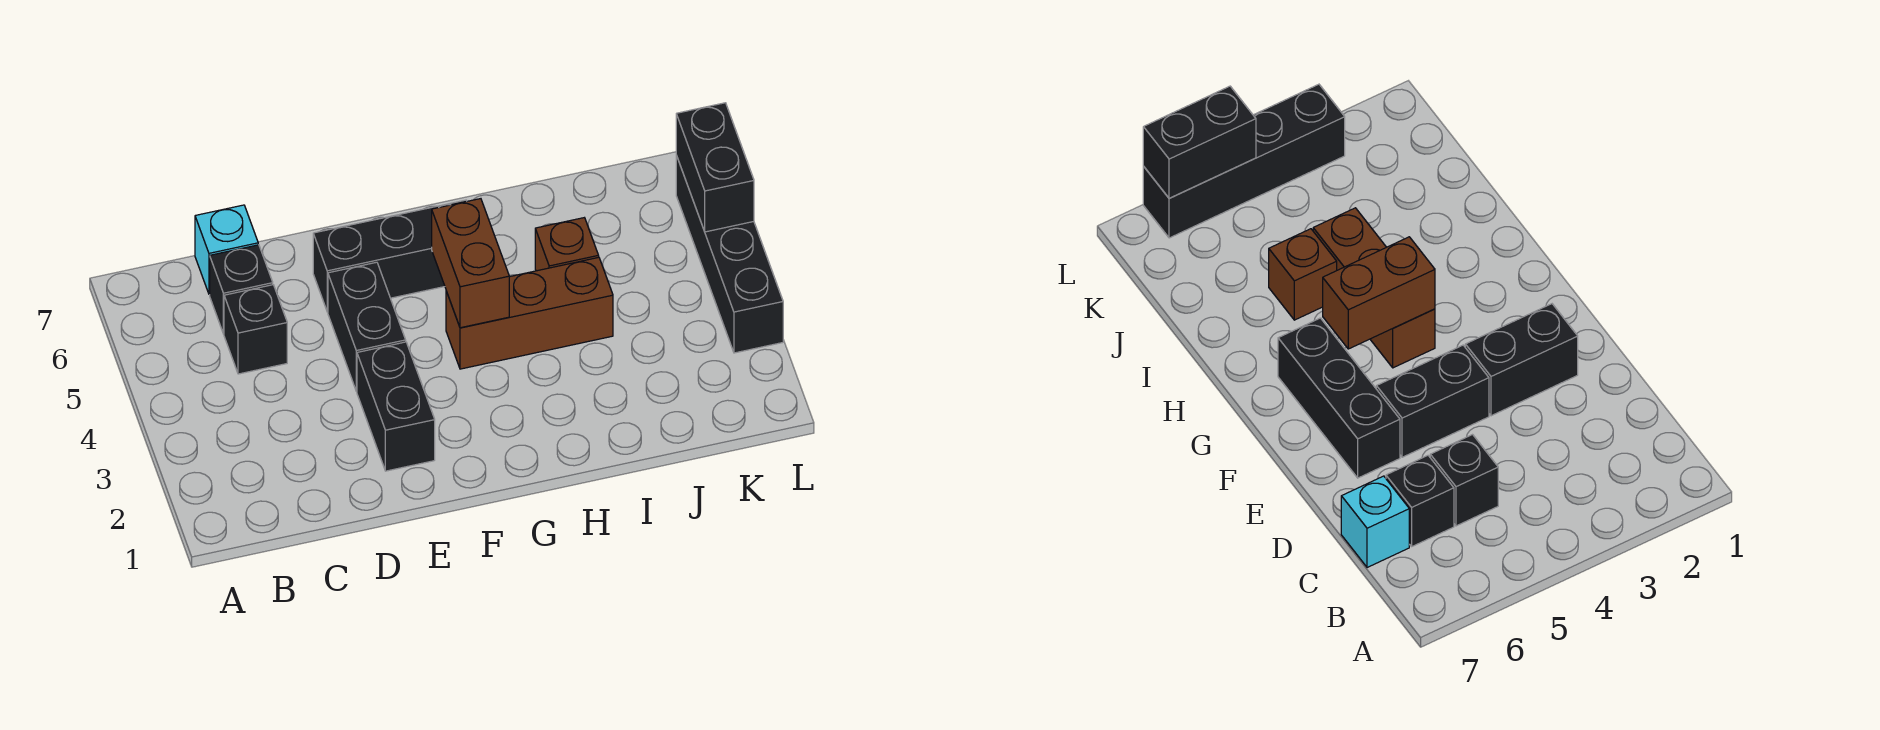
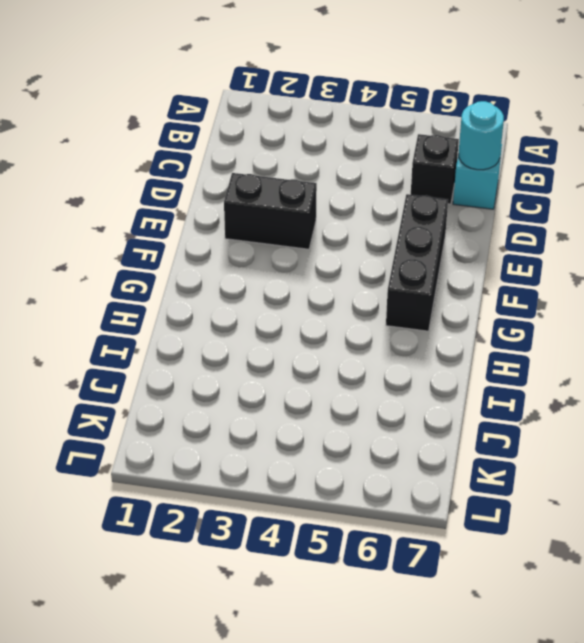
cyan 1x1 round brick [459,101,504,170] -> none
none -> black 1x1 brick [224,285,287,374]
none -> black 1x2 brick [328,262,406,391]

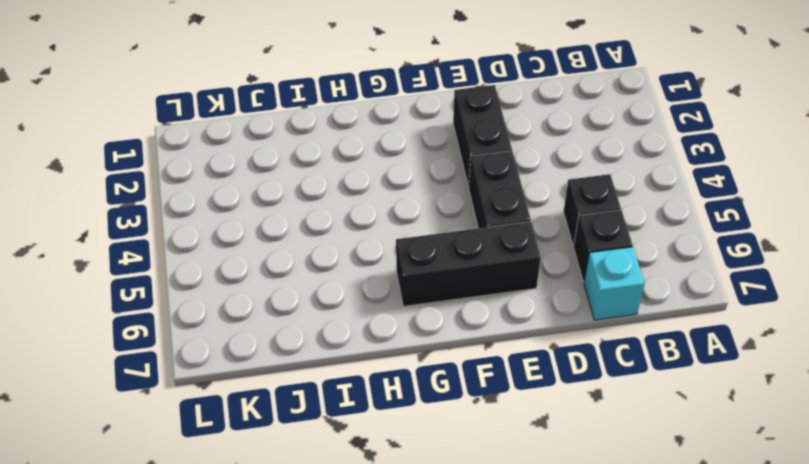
none -> brown 1x3 brick [446,257,613,369]
none -> brown 1x1 brick [535,218,599,271]

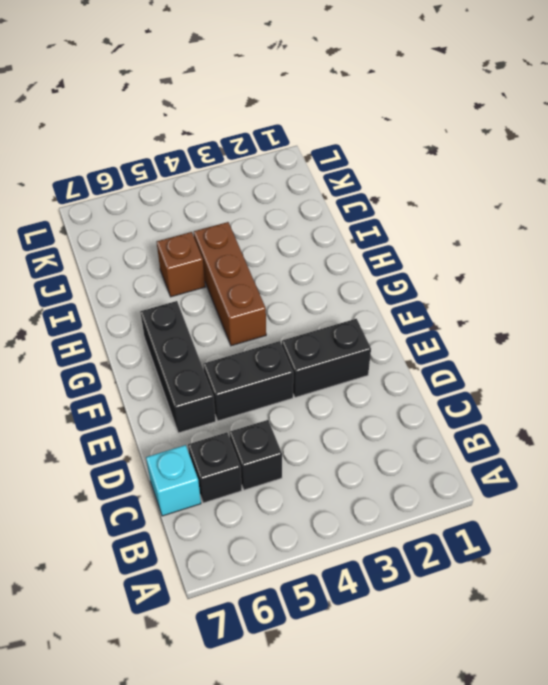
none -> black 1x4 brick [676,156,783,353]
none -> brown 1x2 brick [432,199,509,328]

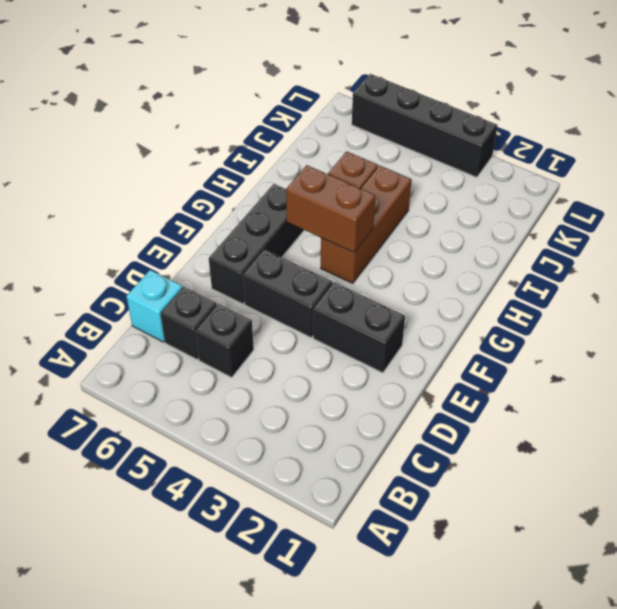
none -> black 1x2 brick [676,103,754,232]

